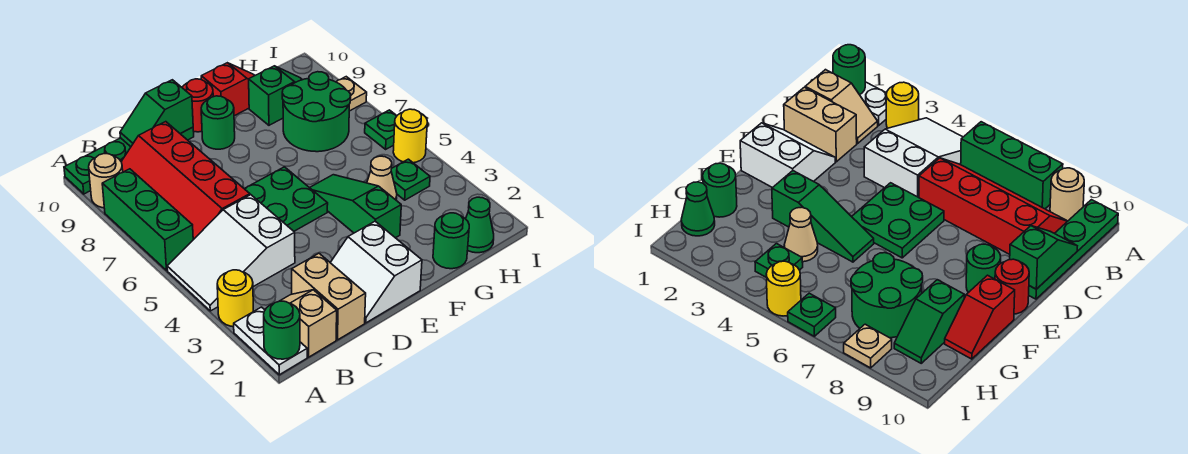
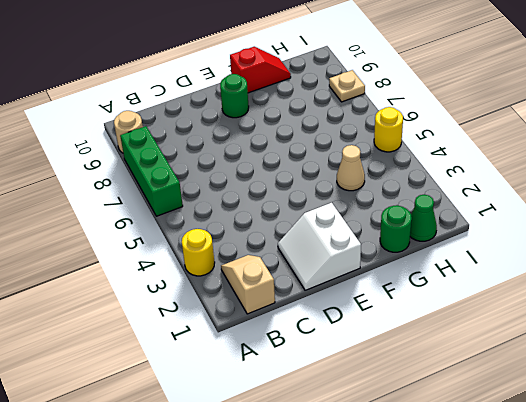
none -> white 1x2 plate [234,307,307,375]
none -> white 2x3 slope [167,195,295,311]
none -> green 1x4 plate [64,127,194,194]

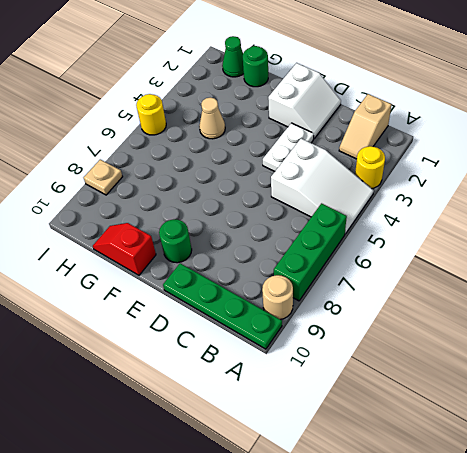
white 1x2 plate [263,123,314,171] -> white 1x2 plate moved to [234,307,307,375]
none -> red 2x4 slope [121,122,250,240]
none -> tan 1x2 brick [292,253,366,340]
none -> green 2x2 plate [244,167,328,231]

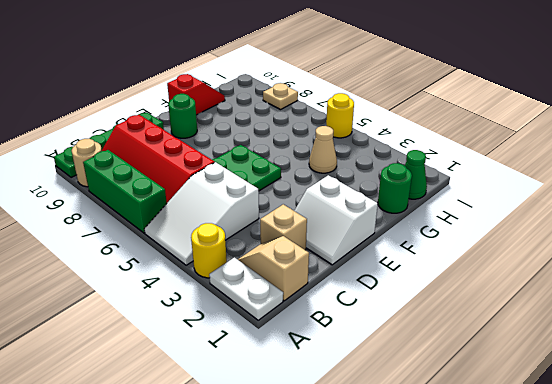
tan 1x1 brick [260,204,307,250] -> tan 1x2 brick [292,253,366,340]
none -> red 1x1 round brick [182,79,213,132]
none -> green 1x3 slope [310,175,401,238]
none -> green 2x2 round brick [282,72,351,152]

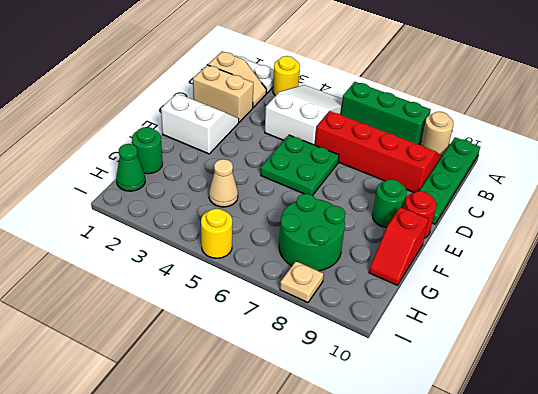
none -> green 1x3 slope [310,175,401,238]
none -> green 1x2 slope [249,66,302,125]
none -> green 1x1 plate [391,159,430,200]

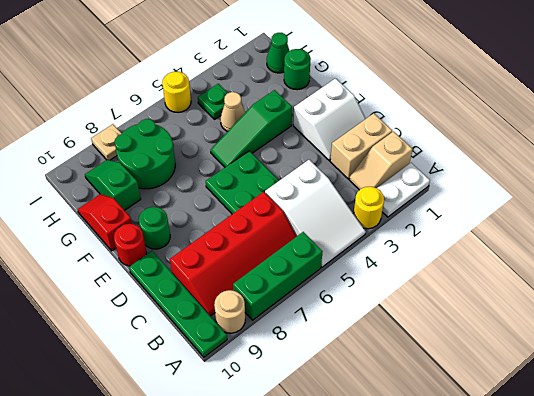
none -> green 1x1 plate [365,110,397,149]
none -> green 1x1 round brick [264,301,300,359]
none -> green 1x2 slope [120,80,193,147]

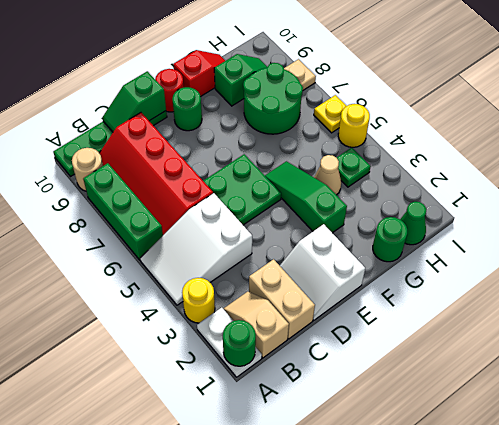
yellow 1x1 plate [314,95,346,133] -> green 1x1 plate [365,110,397,149]

